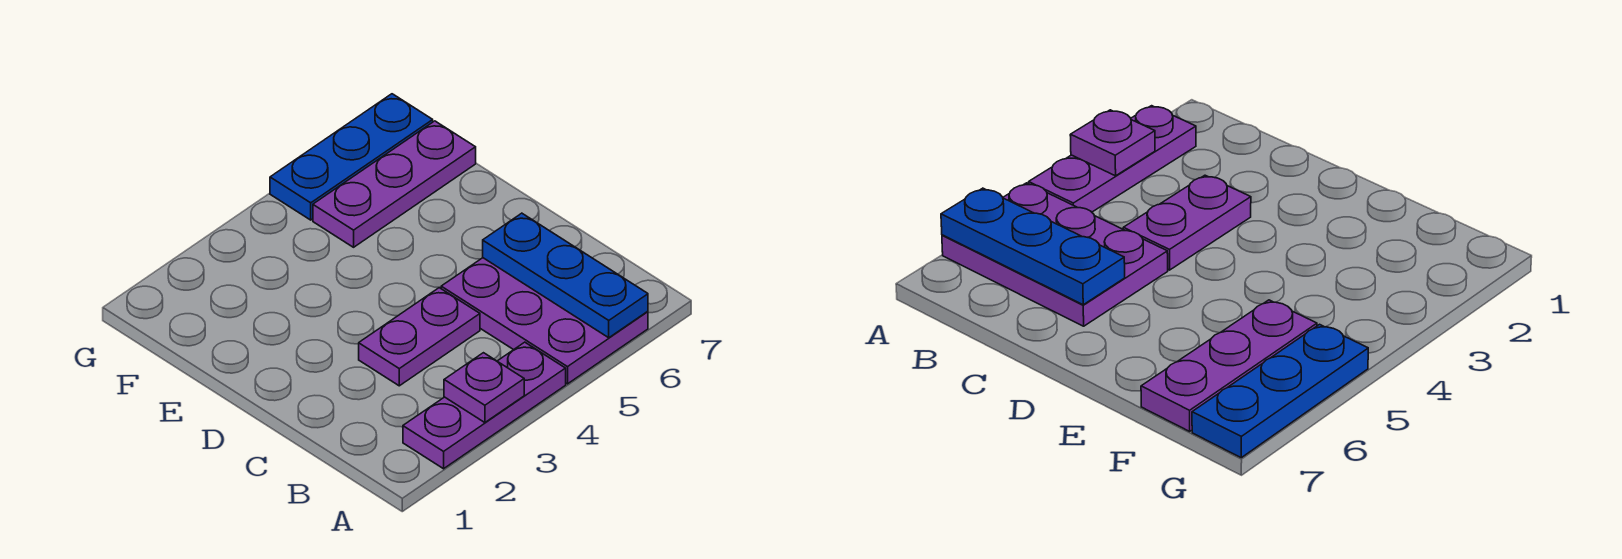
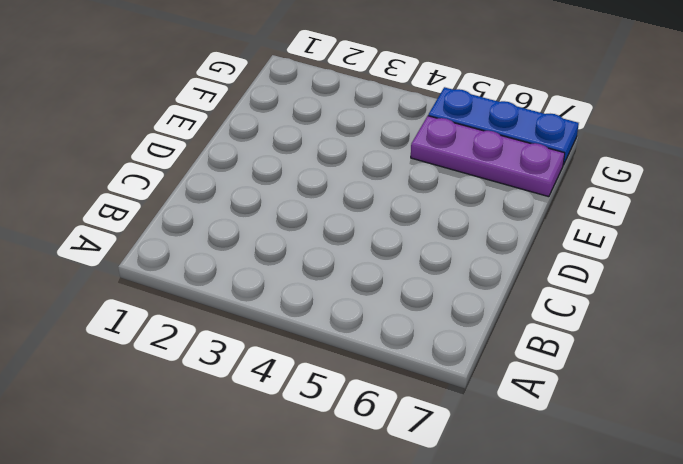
none -> purple 1x3 plate [403,342,566,469]
none -> purple 2x3 plate [441,258,648,384]

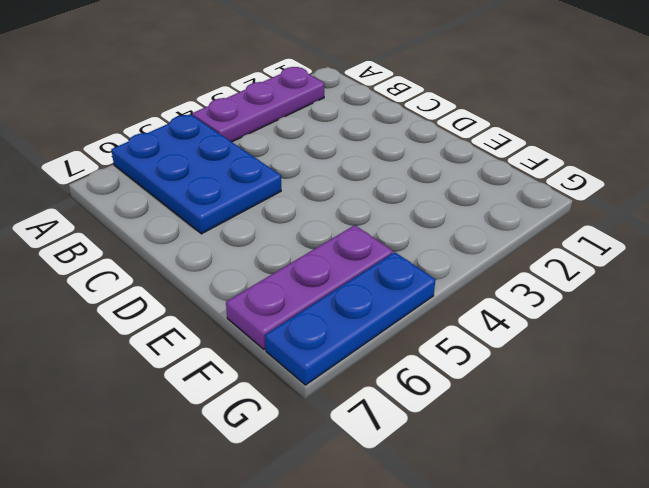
blue 2x3 plate [111,114,281,234] -> purple 2x3 plate [441,258,648,384]
none -> purple 1x2 plate [359,288,480,386]
none -> purple 1x1 plate [444,353,524,423]

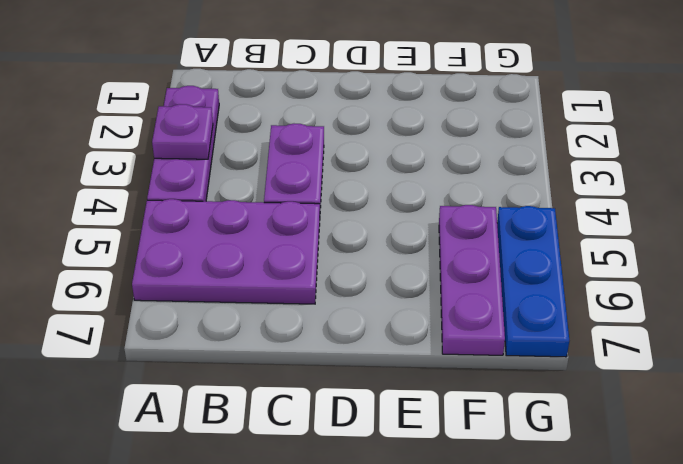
none -> blue 1x3 plate [483,213,648,338]

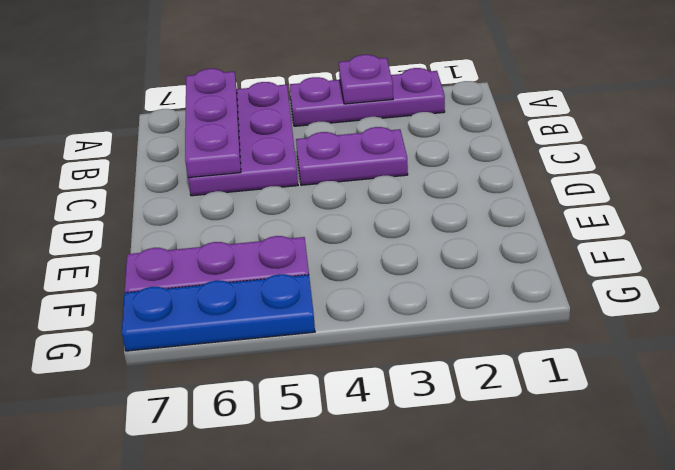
purple 1x3 plate [185,69,241,178] -> blue 1x3 plate [483,213,648,338]

